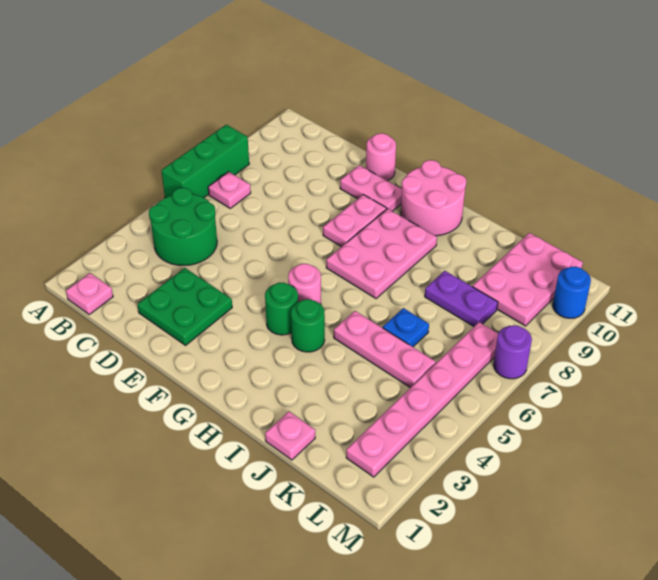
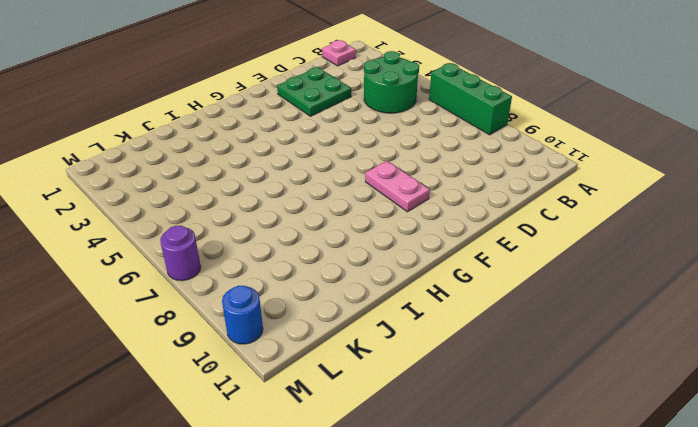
none -> pink 1x1 plate [208,172,251,208]
none -> pink 1x2 plate [340,165,402,211]
none -> pink 1x1 round brick [366,133,396,181]

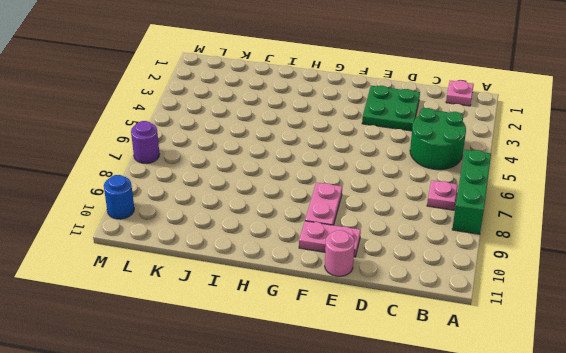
none -> green 1x1 round brick [265,283,298,335]
none -> pink 1x1 round brick [288,264,321,304]
none -> pink 2x3 plate [326,209,437,299]

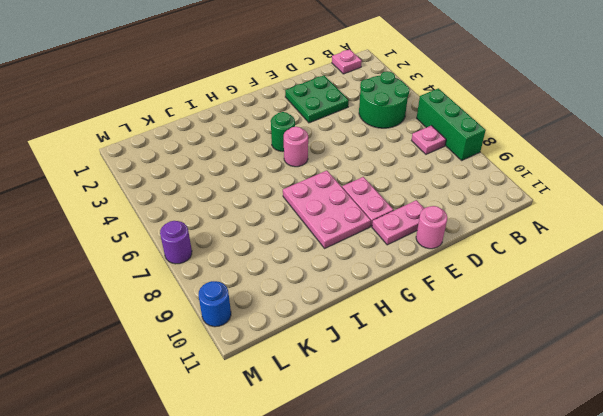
none -> pink 2x2 round brick [401,160,466,236]
none -> green 1x1 round brick [291,299,325,352]
none -> pink 1x3 plate [334,311,436,388]

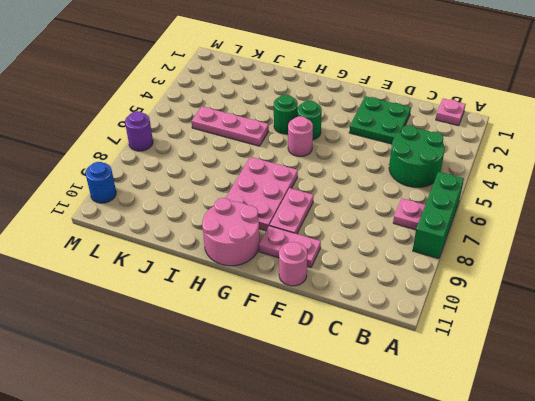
none -> pink 1x1 plate [265,412,315,460]
none -> blue 1x1 plate [383,308,429,347]
none -> purple 1x2 plate [425,271,498,327]

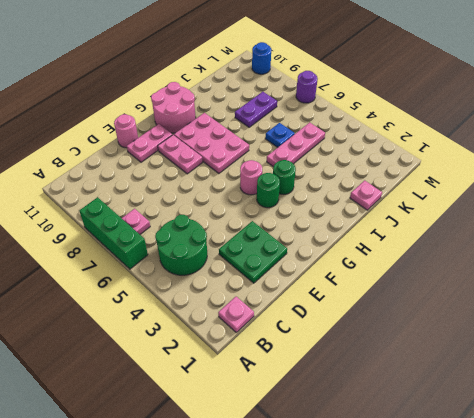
none -> pink 2x3 plate [473,233,583,326]
none -> pink 1x6 plate [346,322,498,477]

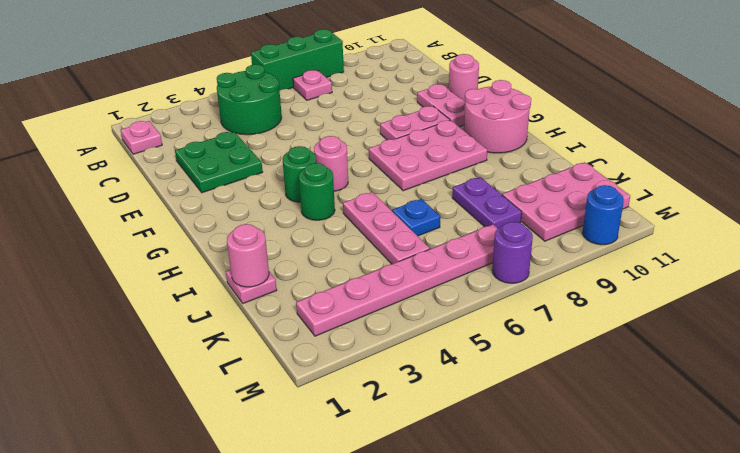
pink 1x1 round brick [227,224,269,287] -> none

